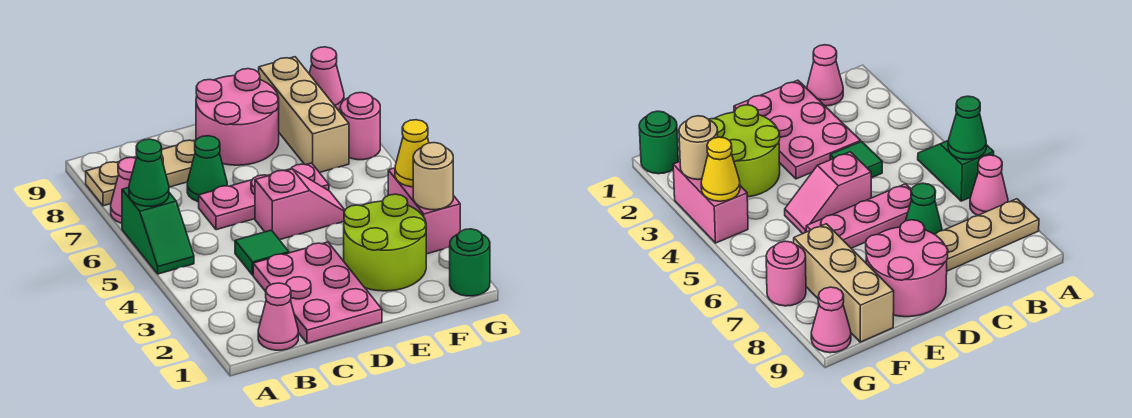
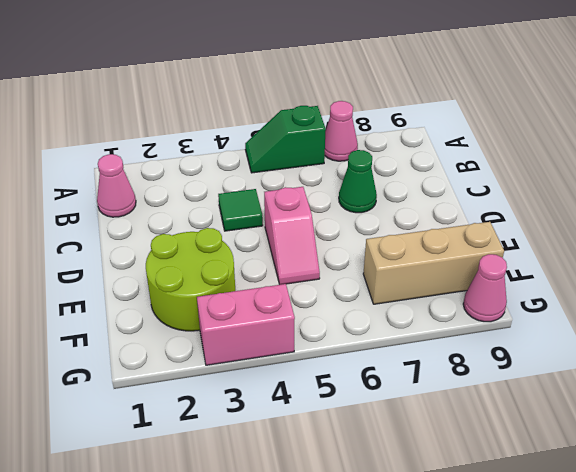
none -> tan 1x3 plate [86,140,196,206]
none -> pink 2x3 plate [253,242,382,343]
none -> pink 1x3 plate [199,163,329,230]

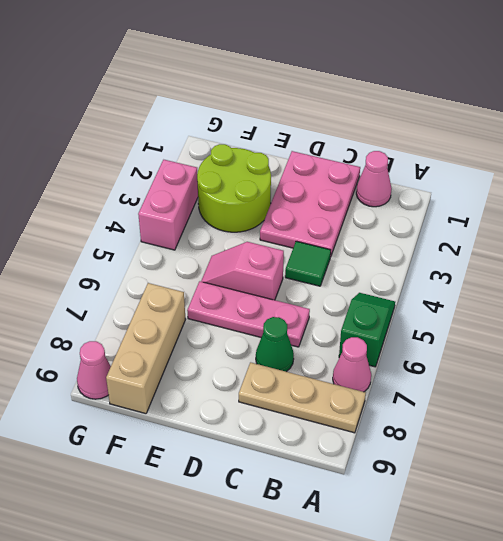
none -> pink 2x2 round brick [196,69,279,165]
none -> green 1x1 round brick [450,229,490,296]
none -> pink 1x1 round brick [340,92,380,160]

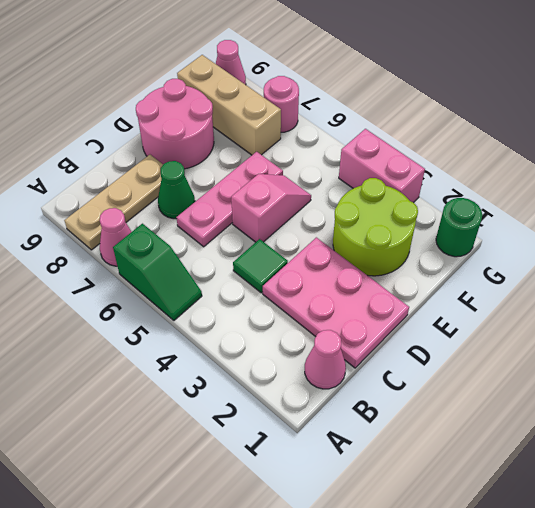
none -> green 1x1 cone [129,139,169,206]
none -> tan 1x1 round brick [413,143,453,210]
none -> yellow 1x1 cone [395,120,429,187]

